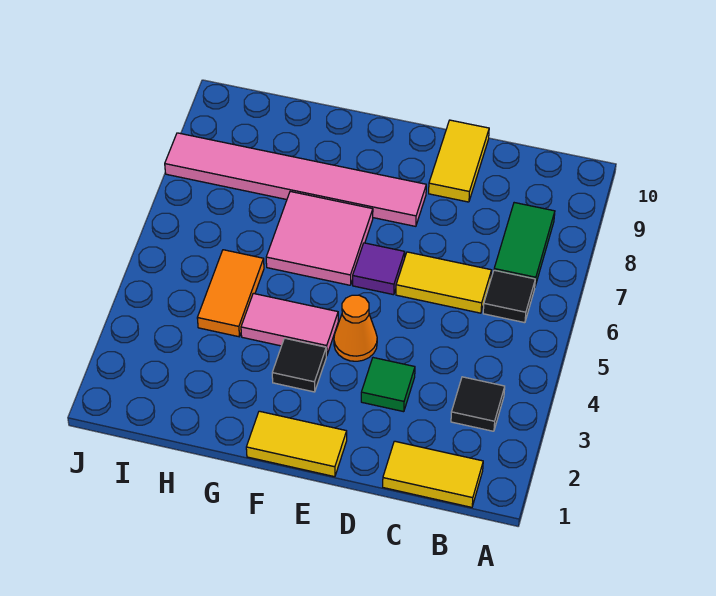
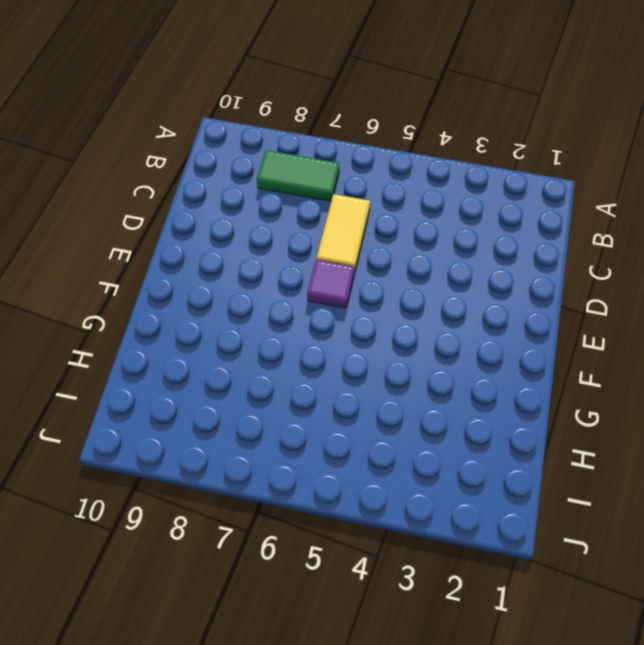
none -> yellow 1x2 tile [383,441,483,507]
none -> black 1x1 tile [451,377,505,431]
none -> black 1x1 tile [483,270,535,323]

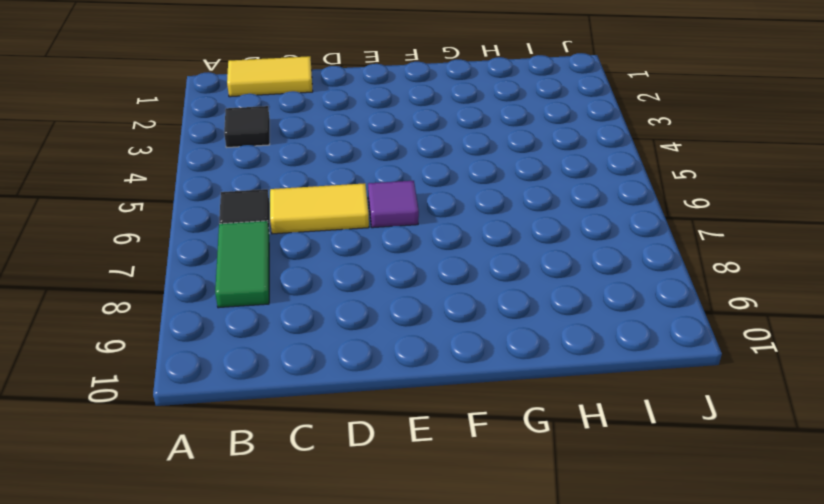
none -> green 1x1 tile [361,358,415,412]
none -> yellow 1x2 tile [429,120,489,202]
none -> yellow 1x2 tile [246,411,347,477]

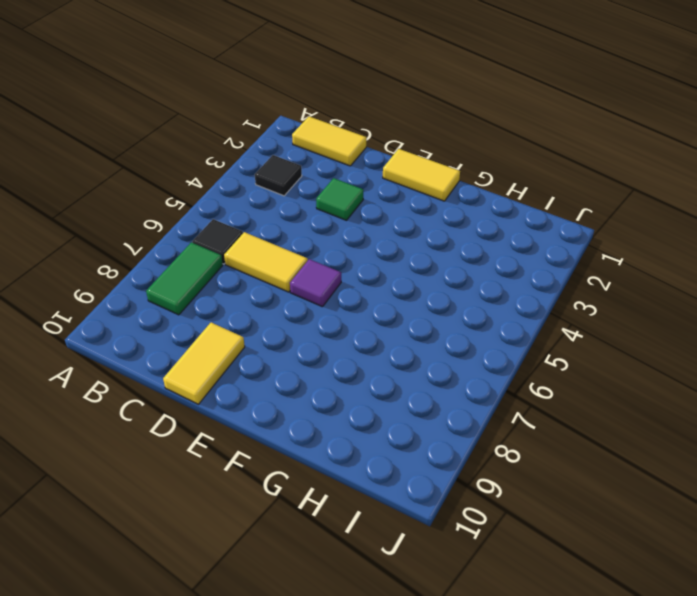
none -> orange 1x1 cone [334,295,377,361]
none -> pink 1x6 tile [165,133,426,226]
none -> black 1x1 tile [272,338,326,392]

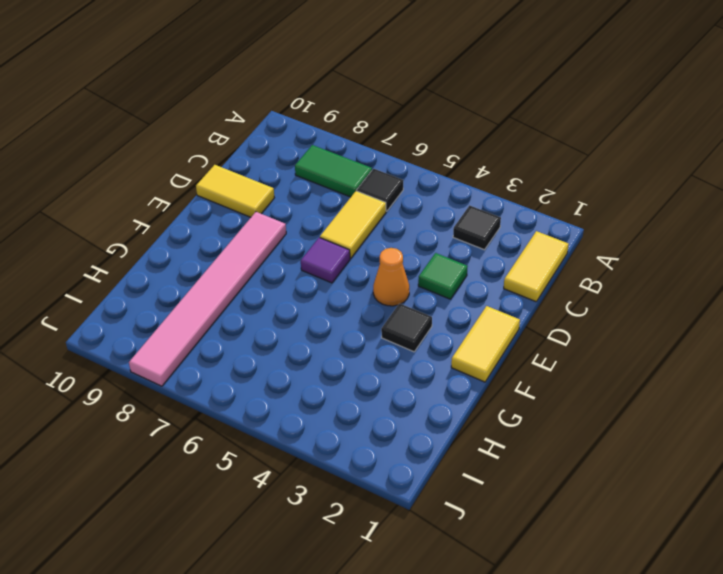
none -> pink 1x2 tile [241,293,338,356]
none -> pink 2x2 tile [266,191,373,285]
none -> orange 1x2 tile [197,250,264,337]

